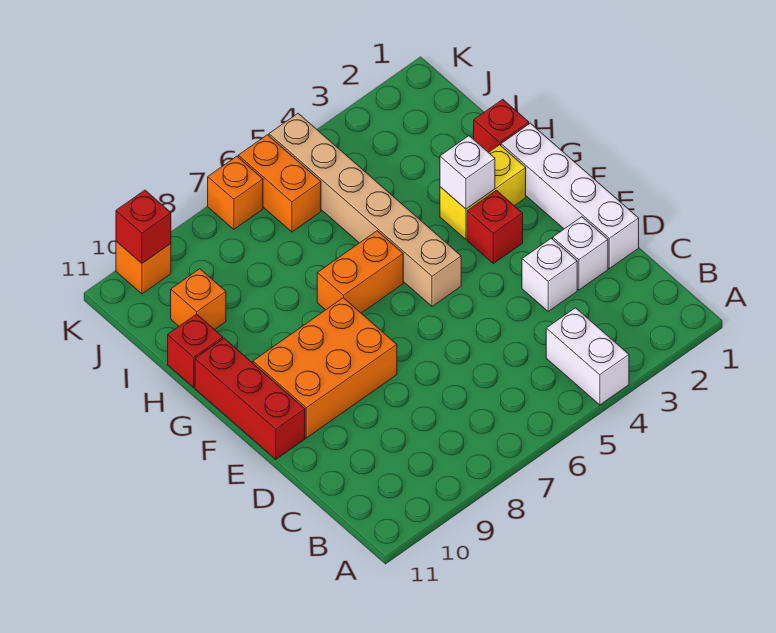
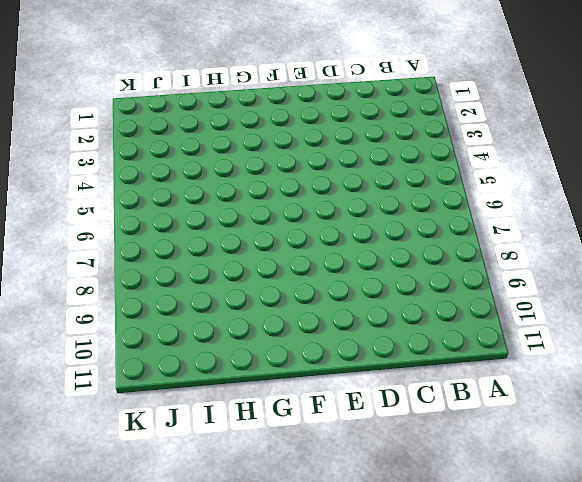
none -> white 1x2 brick [546,308,629,405]
none -> white 1x4 brick [501,123,639,269]
none -> white 1x1 brick [553,217,608,290]

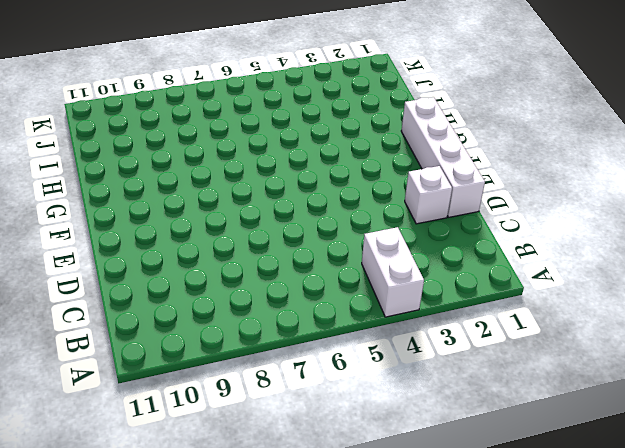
none -> white 1x1 brick [522,238,577,311]
none -> orange 2x3 brick [253,298,397,438]
none -> red 1x3 brick [195,338,305,459]

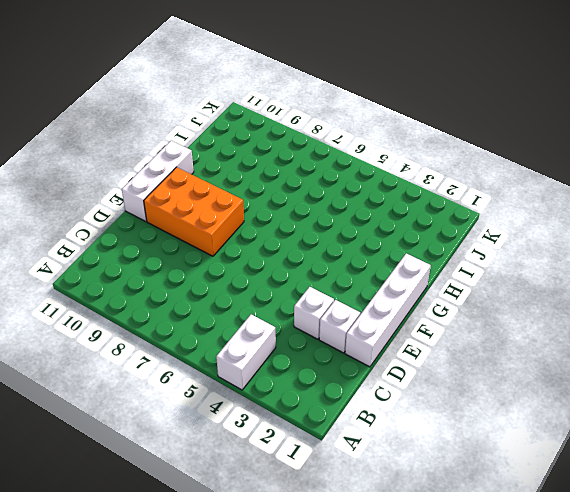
white 1x3 brick [122,141,194,222] -> red 1x3 brick [195,338,305,459]
none -> red 1x1 brick [467,190,523,263]
none -> tan 1x6 brick [269,113,461,307]
none -> yellow 1x2 brick [440,145,526,239]

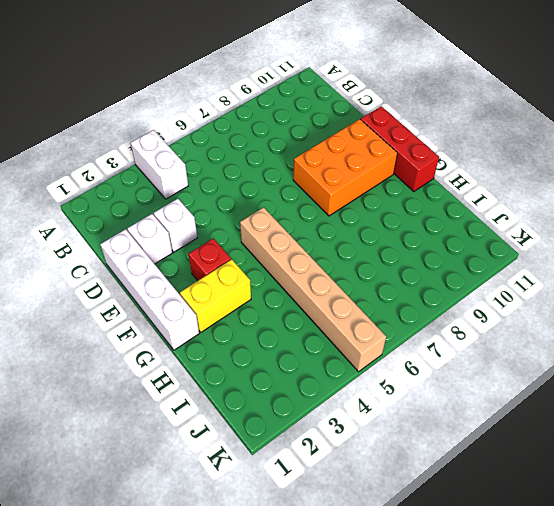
none -> orange 1x2 brick [317,231,403,313]
none -> red 1x1 brick [474,99,529,152]
none -> red 1x1 brick [168,314,223,387]

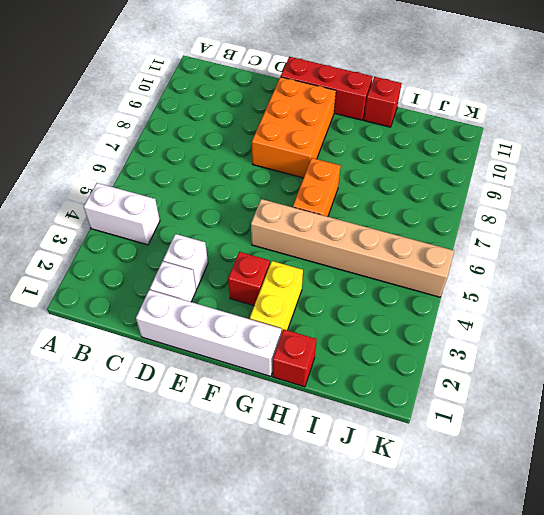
none -> orange 1x1 brick [171,269,226,330]
none -> orange 1x2 brick [238,135,321,232]
none -> orange 1x1 brick [208,156,263,229]

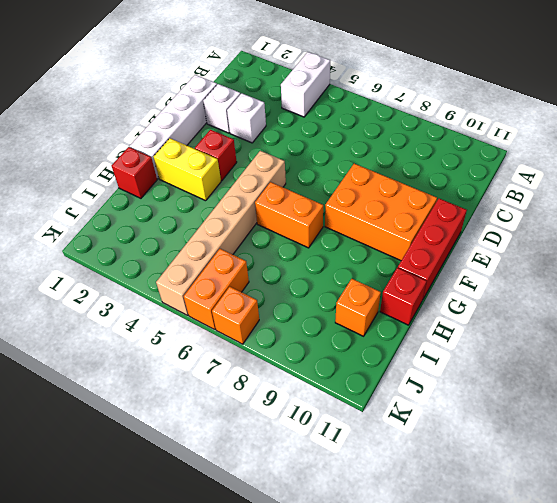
none -> orange 1x1 brick [116,241,171,294]
none -> white 1x1 brick [440,136,495,209]
none -> red 1x1 brick [116,190,171,263]

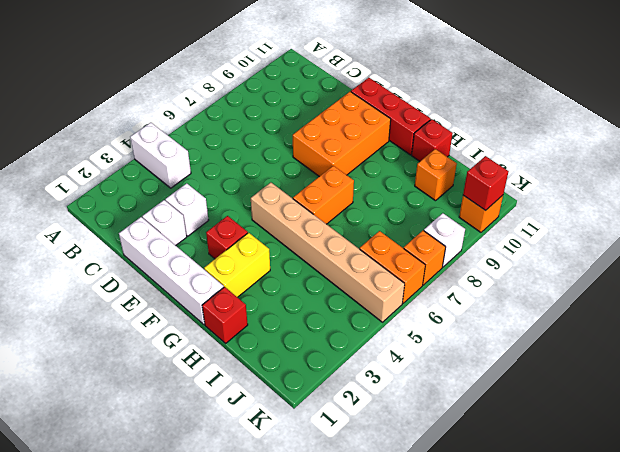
white 1x1 brick [424,213,465,267] -> white 1x1 brick moved to [440,136,495,209]

